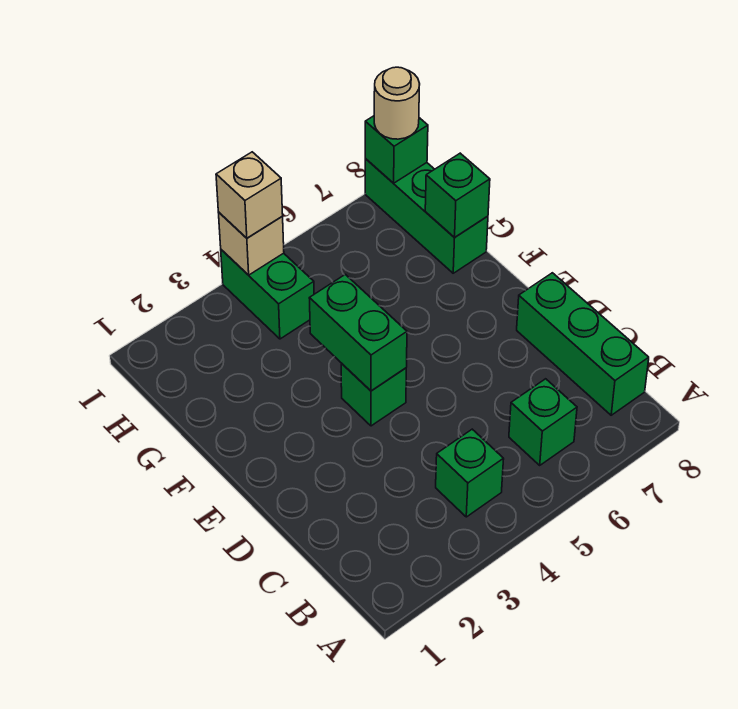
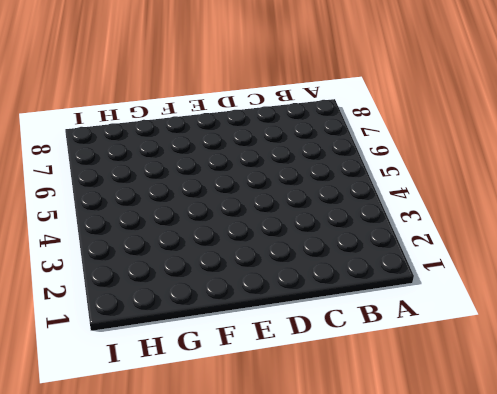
none -> green 1x1 brick [436,429,504,517]
none -> green 1x1 brick [509,379,577,465]
none -> green 1x3 brick [517,273,649,415]

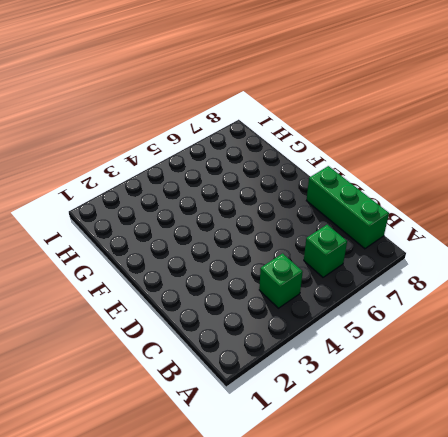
none -> green 1x1 brick [341,363,406,426]
none -> green 1x3 brick [365,159,488,273]
none -> green 1x2 brick [221,250,314,339]

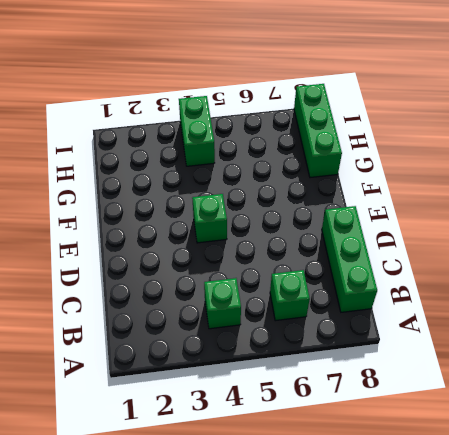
none -> green 1x2 brick [309,274,407,391]
none -> green 1x1 brick [425,153,490,238]
none -> tan 1x1 brick [218,212,284,275]

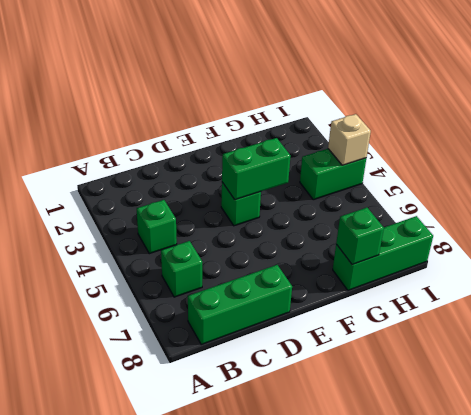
none -> green 1x1 brick [365,116,428,183]
none -> tan 1x1 brick [216,152,283,238]
none -> tan 1x1 round brick [374,67,420,139]

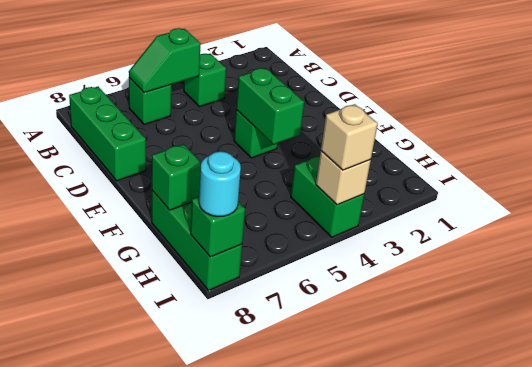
green 1x2 slope [129,28,201,93] -> none
cyan 1x1 round brick [199,151,241,217] -> tan 1x1 round brick [374,67,420,139]

